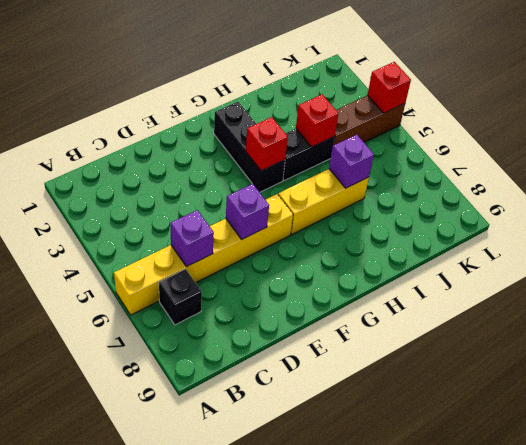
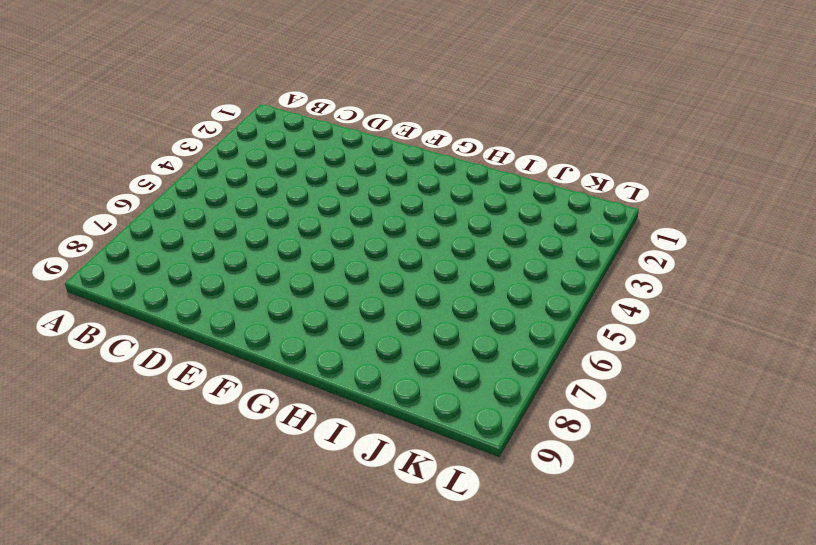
none -> yellow 1x6 brick [114,194,293,315]
none -> black 1x1 brick [159,269,202,325]
none -> black 1x3 brick [214,102,285,192]

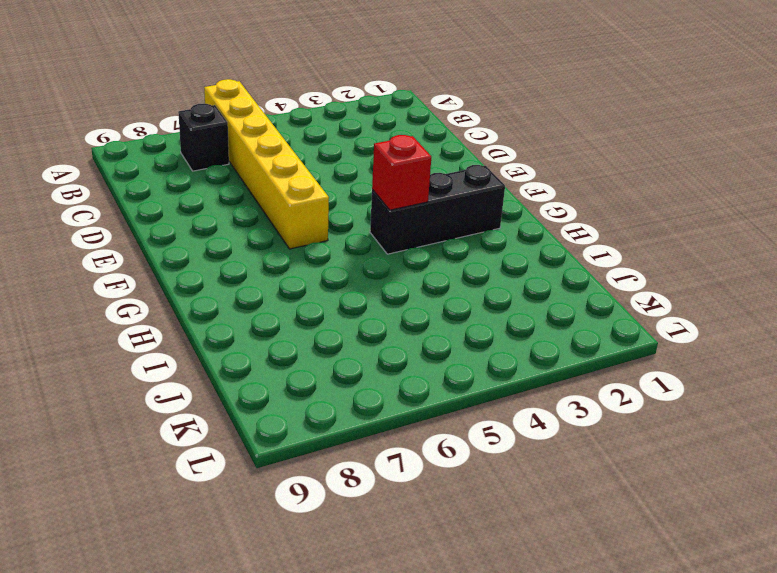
none -> yellow 1x3 brick [278,169,369,234]
none -> black 1x2 brick [283,129,335,181]
none -> brown 1x3 brick [333,95,405,145]

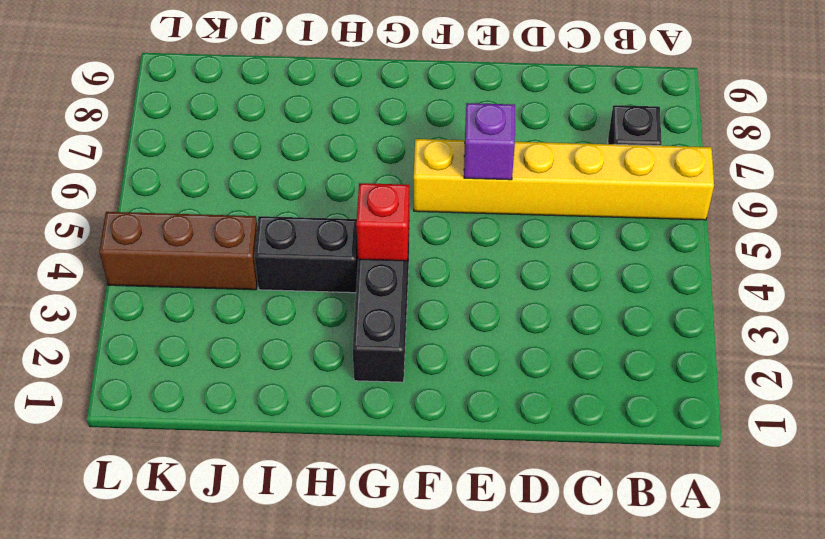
none -> yellow 1x3 brick [278,169,369,234]
none -> purple 1x1 brick [170,210,214,267]
none -> red 1x1 brick [296,94,339,147]

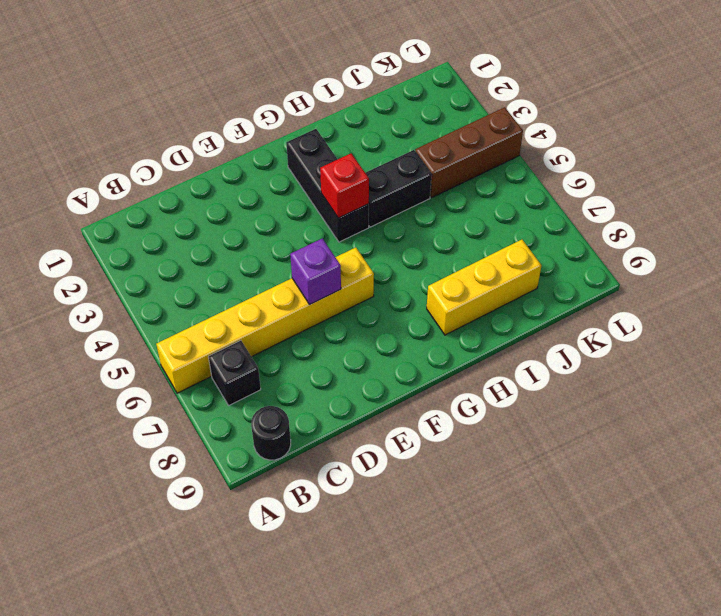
black 1x1 round brick [251,406,291,460] -> none
yellow 1x3 brick [427,240,541,335] -> yellow 1x3 brick moved to [278,169,369,234]
none -> purple 1x1 brick [170,210,214,267]
none -> red 1x1 brick [296,94,339,147]
none -> purple 1x1 brick [329,135,374,188]

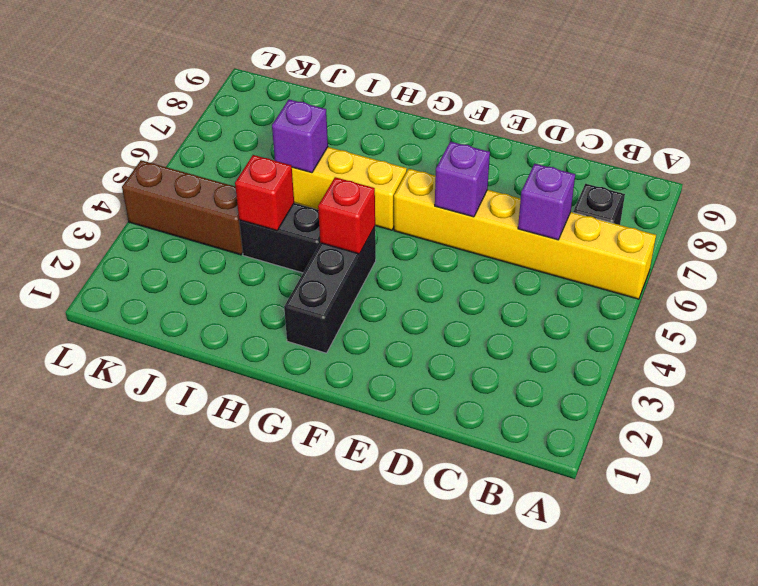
none -> red 1x1 brick [368,62,411,113]

